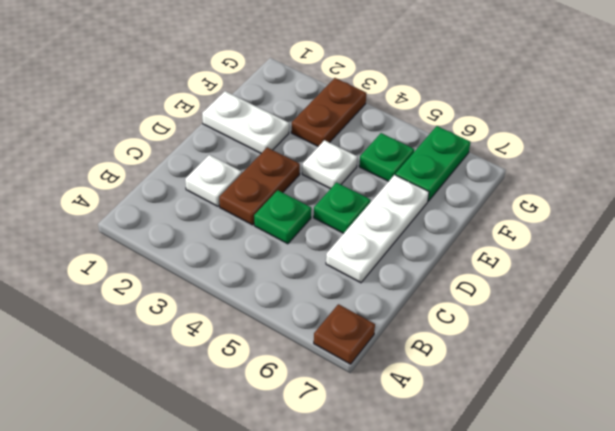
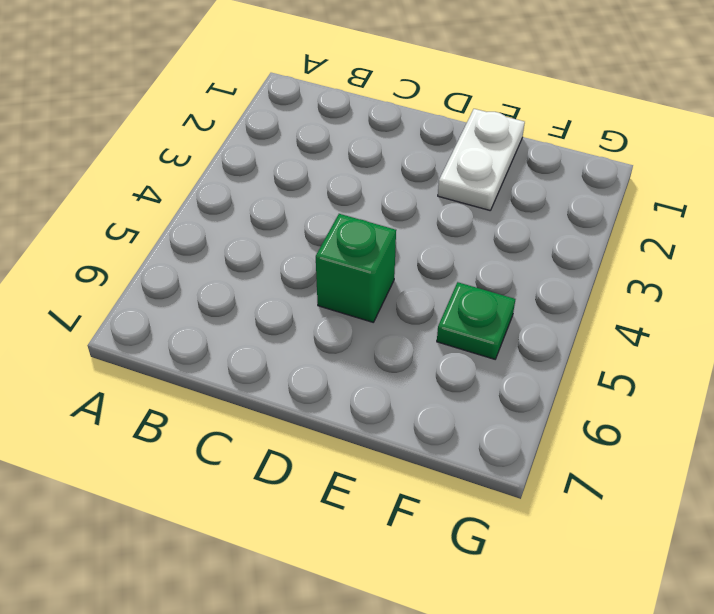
green 1x1 brick [316,214,396,322] -> green 1x1 plate [314,183,370,233]
none -> brown 1x1 plate [314,304,375,364]
none -> white 1x1 plate [185,155,241,206]

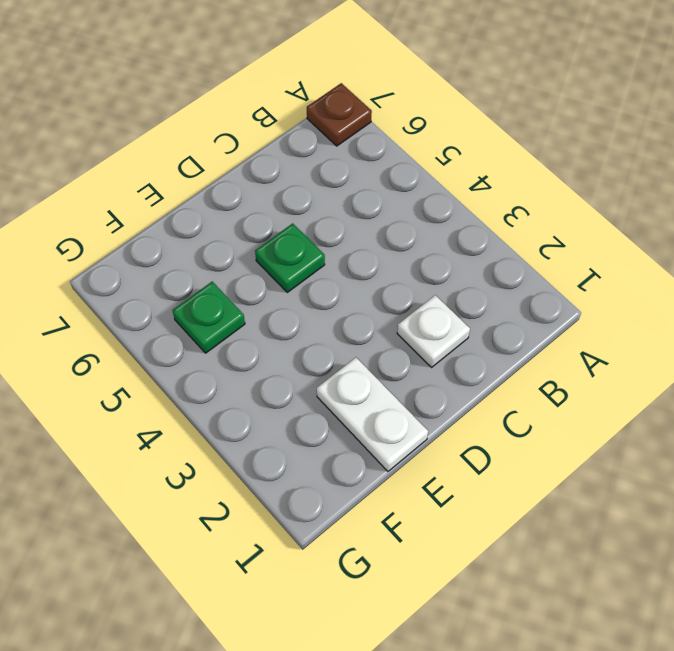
none -> brown 1x2 plate [219,147,300,225]
none -> green 1x1 plate [254,190,311,244]

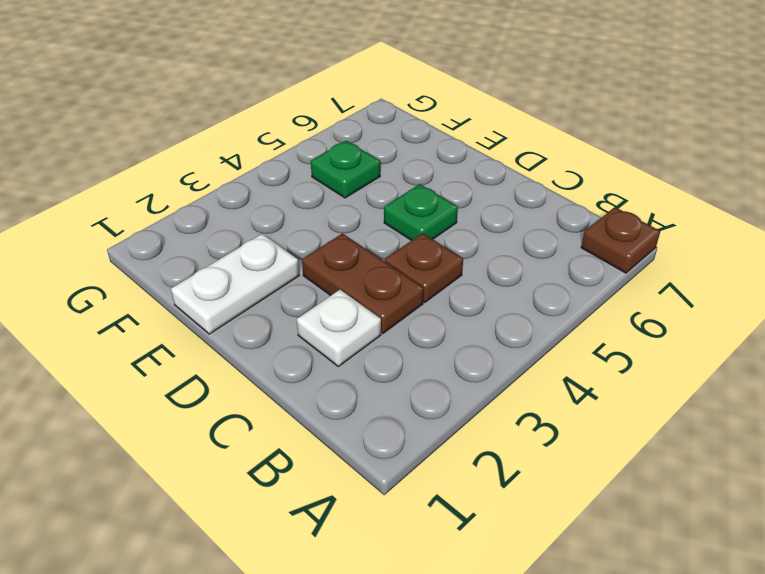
brown 1x1 plate [385,233,463,303] -> green 1x1 plate [254,190,311,244]
none -> white 1x3 plate [326,175,429,283]
none -> white 1x1 plate [302,140,357,189]

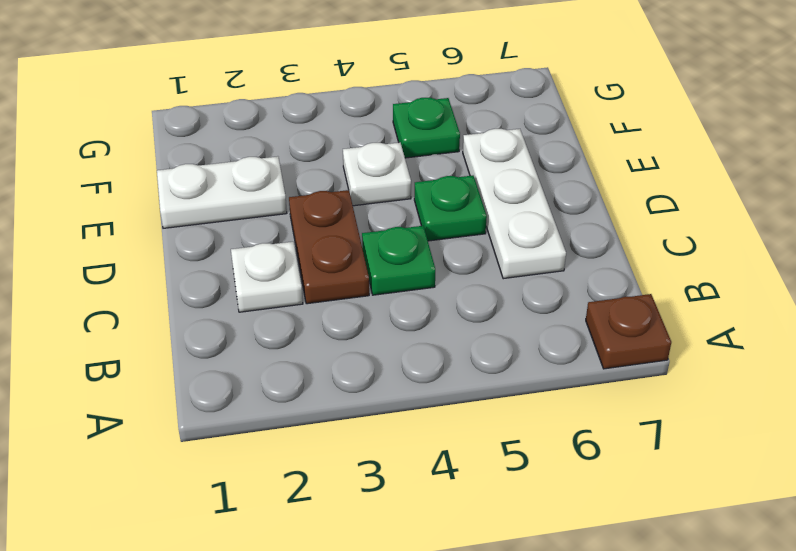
none -> brown 1x2 plate [291,78,366,146]
none -> green 1x2 plate [395,126,470,201]

